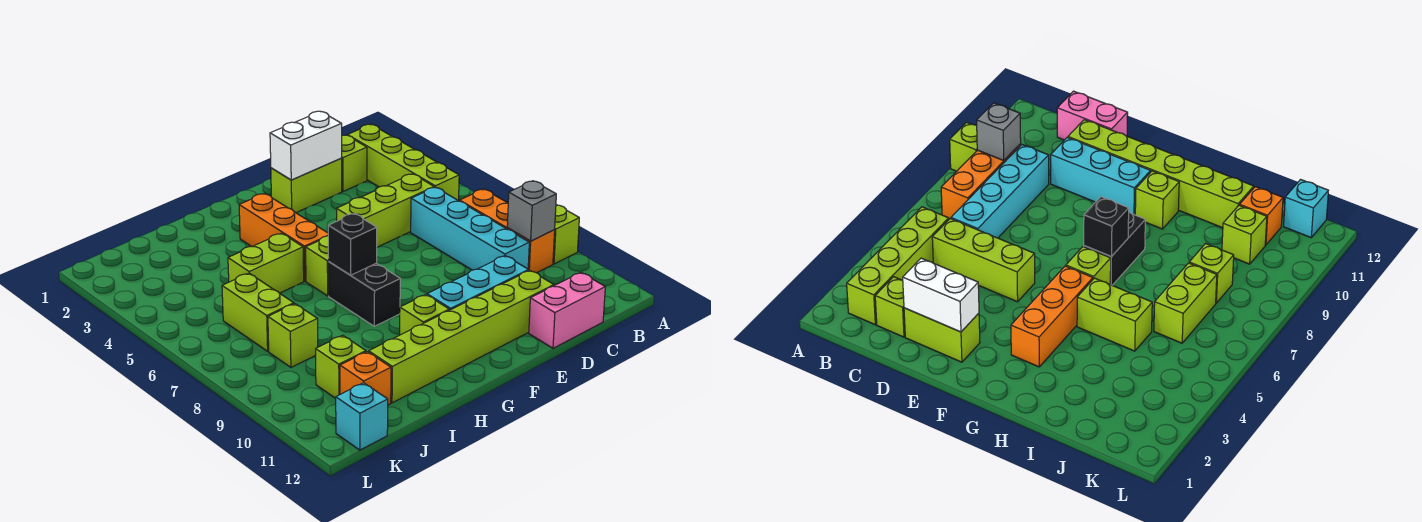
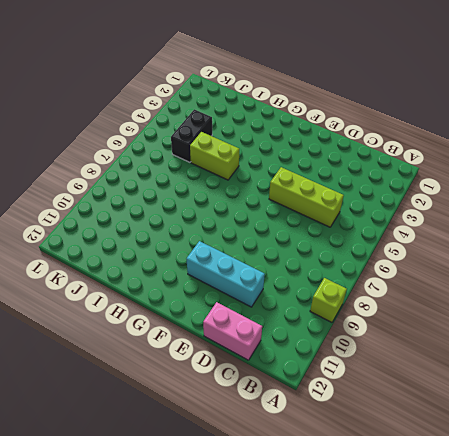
black 1x2 brick [171,109,212,162] -> black 1x2 brick moved to [329,262,400,326]
none -> lime 1x4 brick [348,124,459,201]
none -> orange 1x3 brick [460,189,555,273]
none -> lime 1x1 brick [342,135,367,191]

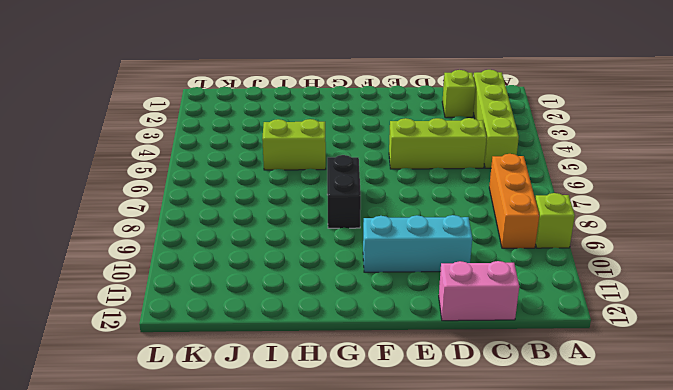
none -> cyan 1x4 brick [411,187,529,270]
none -> lime 1x2 brick [271,158,342,213]
none -> lime 1x6 brick [369,270,554,403]

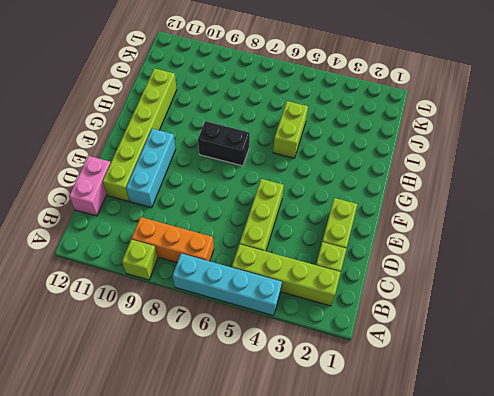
cyan 1x4 brick [172,254,282,316] -> cyan 1x4 brick moved to [411,187,529,270]
none -> orange 1x3 brick [239,193,328,281]
none -> lime 1x1 brick [306,236,329,296]
none -> lime 1x1 brick [400,295,449,335]

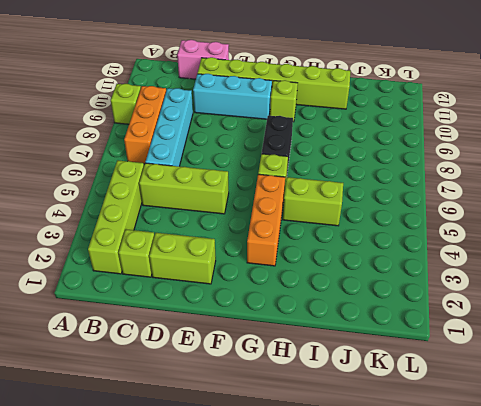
none -> lime 1x2 brick [222,273,294,351]
none -> lime 1x1 brick [268,304,318,367]
none -> lime 1x1 brick [316,335,366,398]

